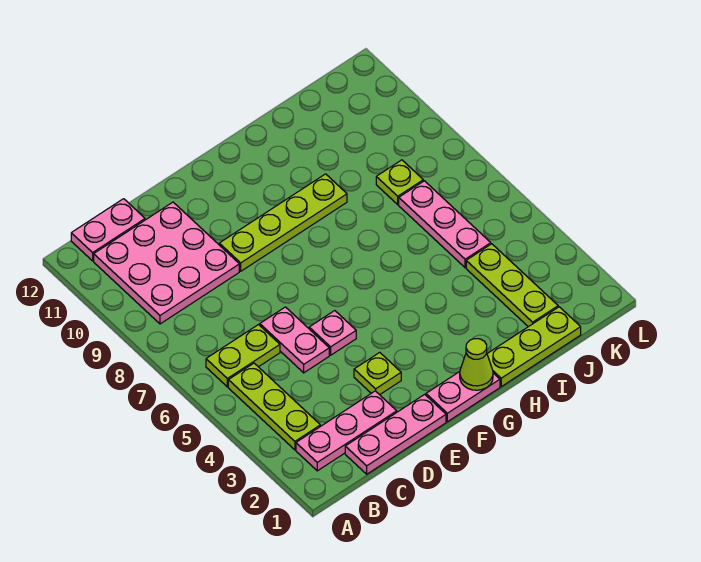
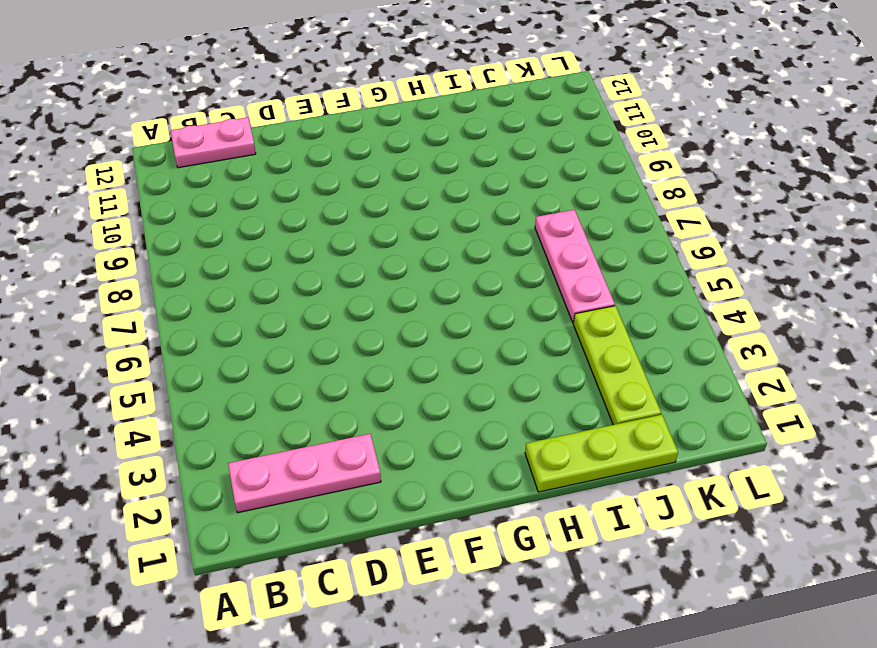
none -> lime 1x3 plate [228,363,320,450]
none -> lime 1x2 plate [206,325,280,387]
none -> pink 3x3 plate [94,202,239,324]

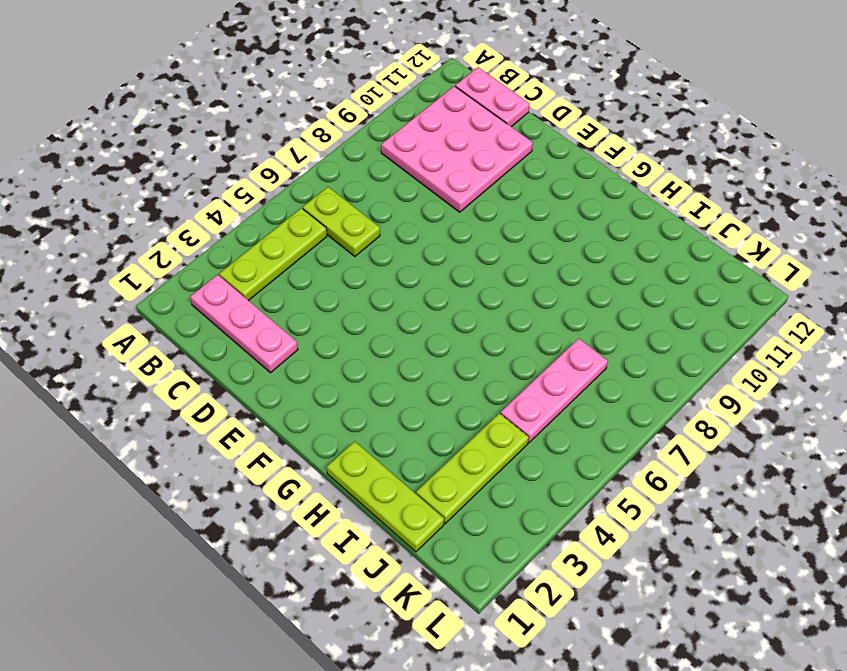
none -> pink 1x3 plate [345,394,446,474]
none -> pink 1x2 plate [260,307,329,373]
none -> lime 1x1 plate [354,353,401,395]

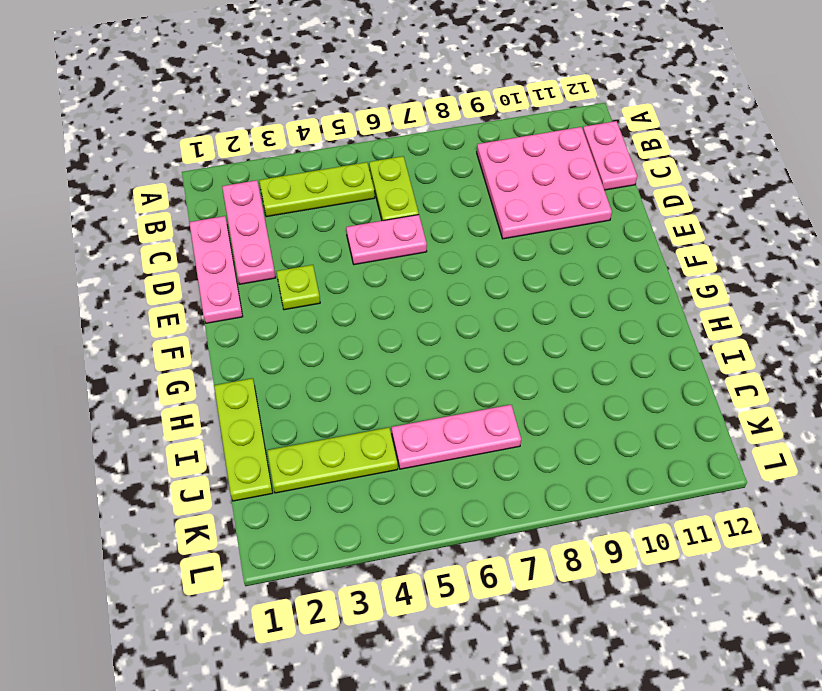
none -> pink 1x1 plate [309,311,356,355]
none -> lime 1x4 plate [219,174,347,271]
none -> pink 1x2 plate [426,372,500,422]

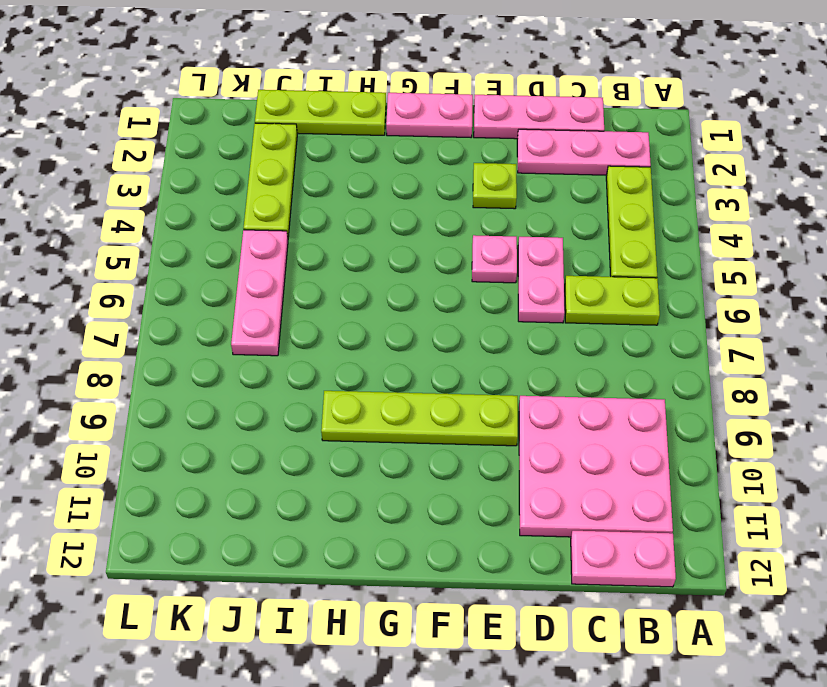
none -> lime 1x1 plate [376,160,423,205]
none -> lime 1x1 cone [460,339,493,390]

